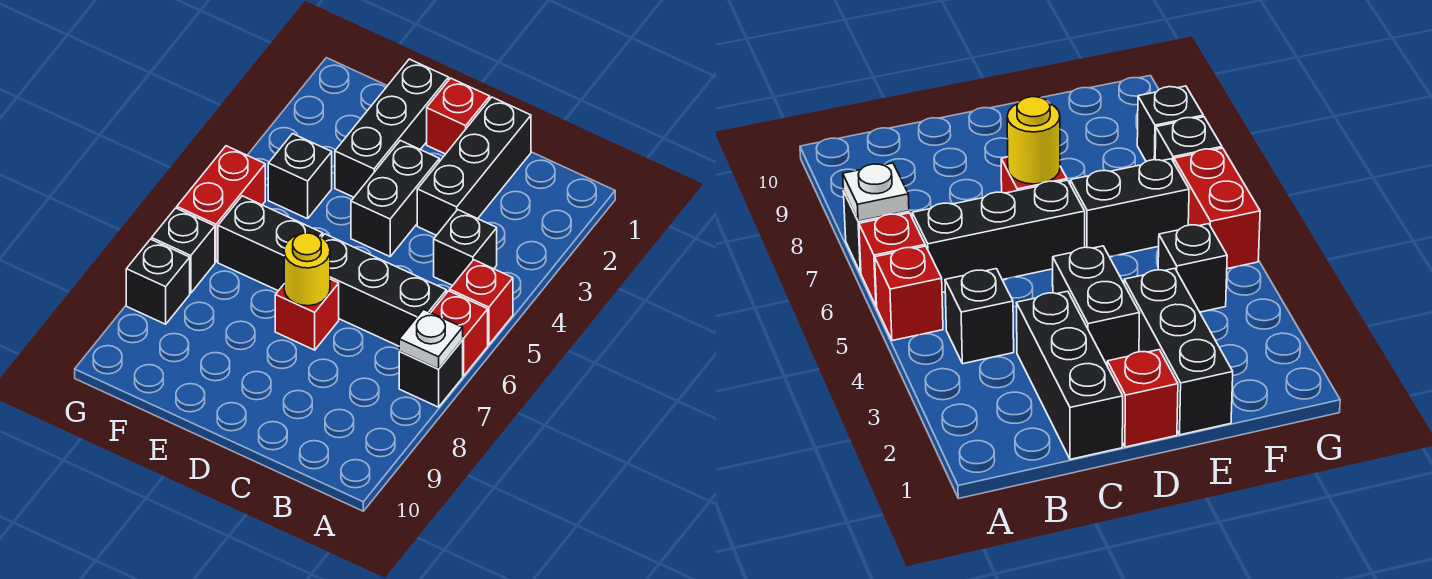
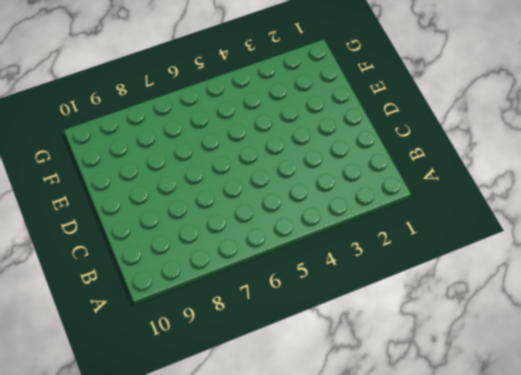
none -> red 1x1 brick [450,260,513,345]
none -> red 1x1 brick [431,291,488,376]
none -> black 1x1 brick [399,340,463,407]

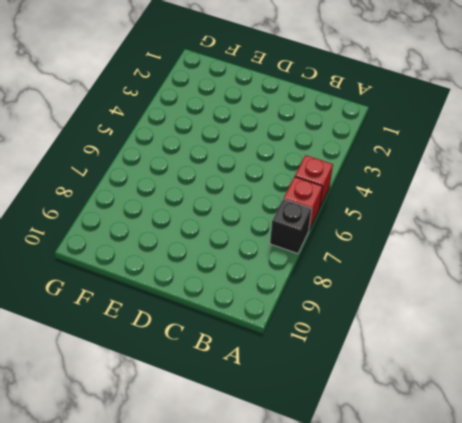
none -> black 1x1 brick [434,210,497,286]
none -> black 1x3 brick [322,234,446,346]
none -> black 1x3 brick [417,97,531,235]

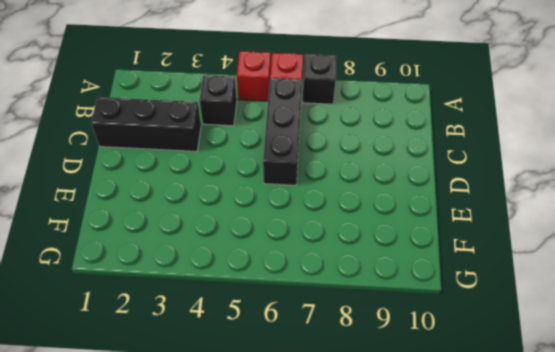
none -> red 1x1 brick [427,78,490,154]
none -> black 1x2 brick [351,140,439,257]
none -> red 1x1 brick [275,279,339,350]

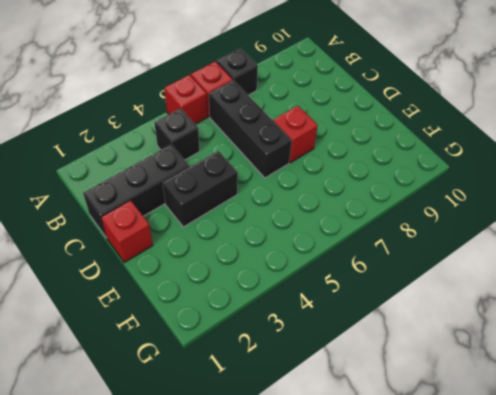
none -> black 1x3 brick [335,59,449,197]
none -> black 1x2 brick [218,196,323,291]
none -> black 1x1 brick [268,134,332,219]

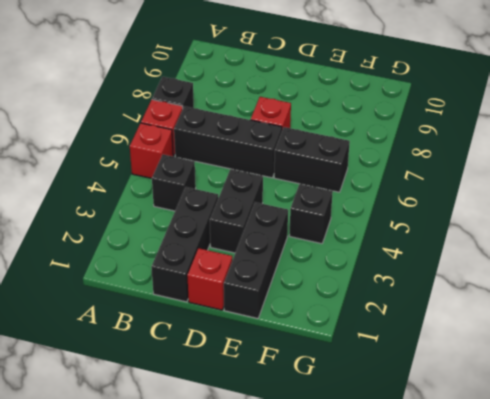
none -> red 1x2 brick [177,146,265,262]
none -> black 1x1 brick [152,208,215,293]
none -> black 1x1 brick [126,239,190,324]

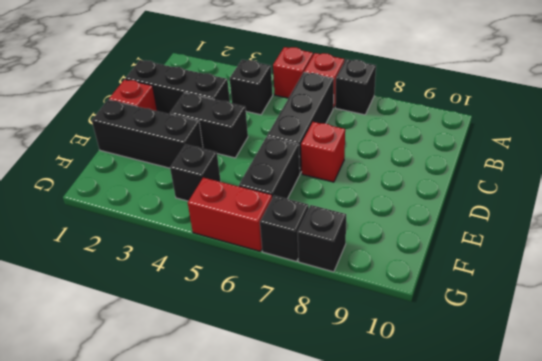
none -> white 1x1 plate [399,309,463,369]
none -> yellow 1x1 round brick [284,233,330,306]

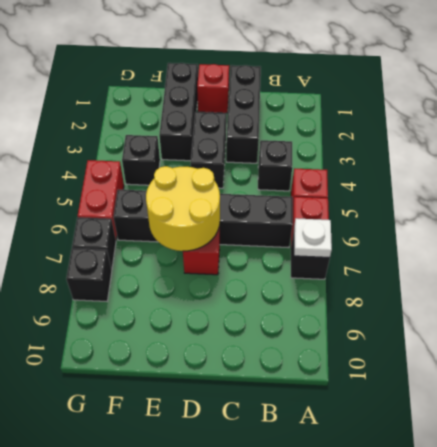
yellow 2x2 round brick [146,166,220,251] -> yellow 1x1 round brick [284,233,330,306]

